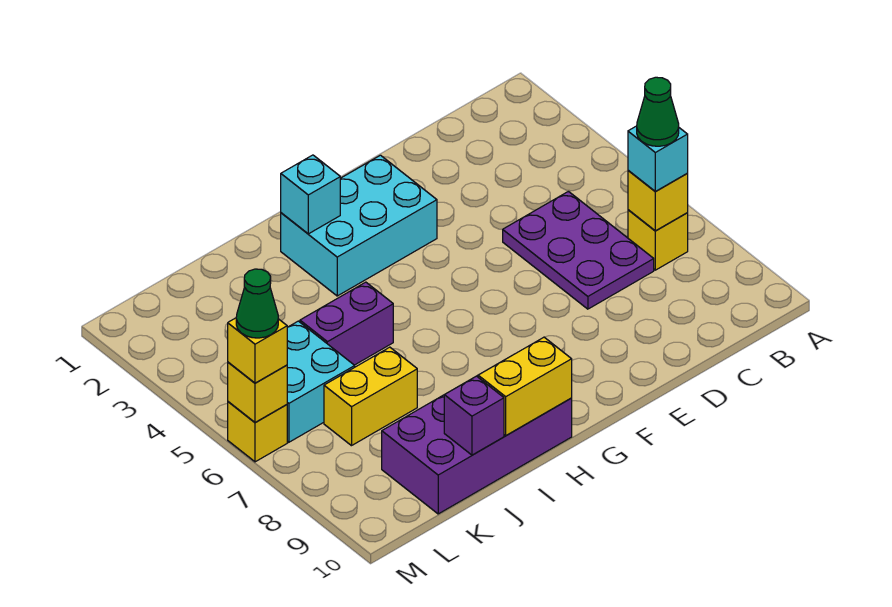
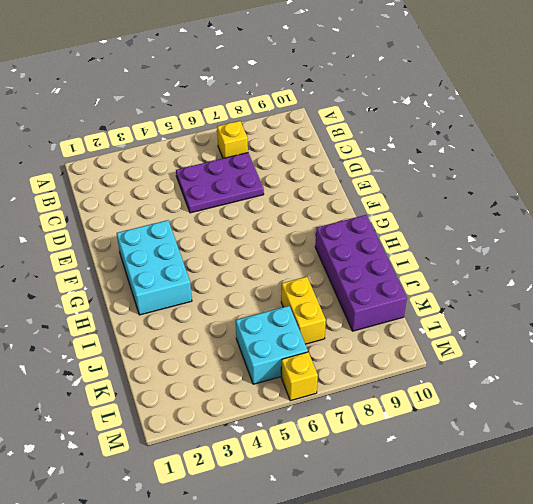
none -> purple 1x2 brick [300,282,393,365]
none -> yellow 1x1 brick [628,170,688,231]
none -> cyan 1x1 brick [281,155,340,234]

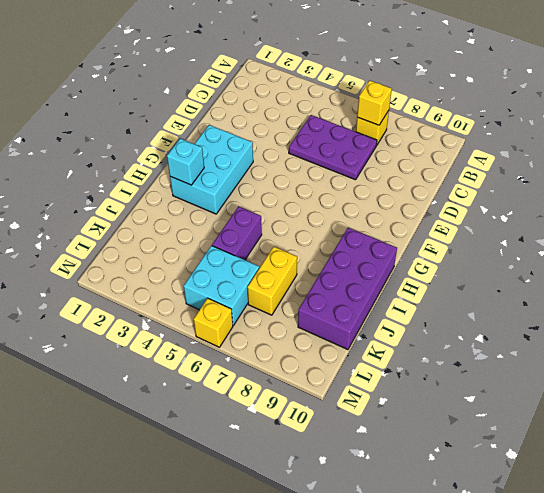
none -> yellow 1x2 brick [478,337,572,435]
none -> purple 1x1 brick [444,376,504,455]
none -> yellow 1x1 brick [228,362,287,423]

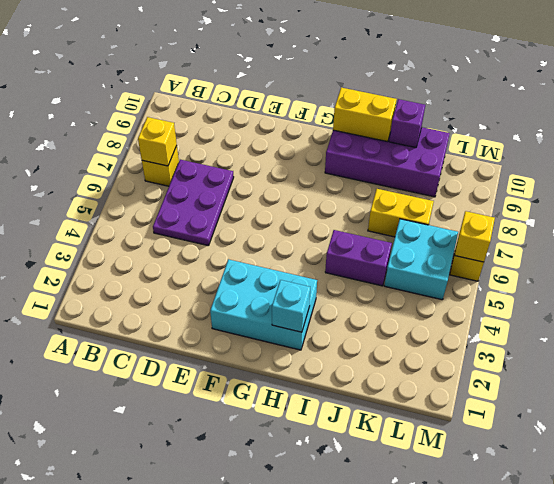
none -> cyan 1x1 brick [628,126,688,191]
none -> yellow 1x1 brick [228,318,287,383]
none -> green 1x1 cone [637,77,679,146]

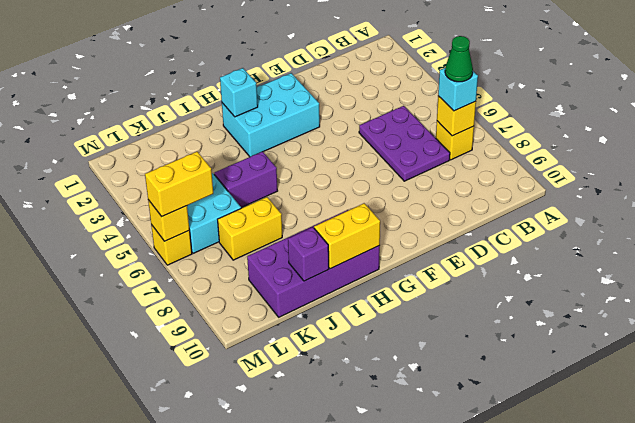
yellow 1x2 brick [145,152,213,216] -> yellow 1x1 brick [228,318,287,383]
none -> green 1x1 cone [236,269,278,338]

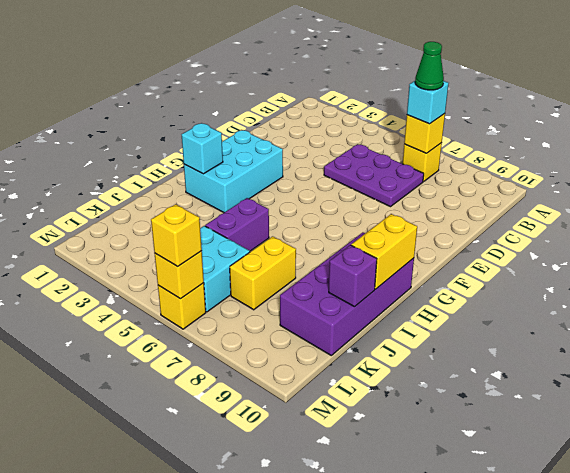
none -> green 1x1 cone [236,269,278,338]

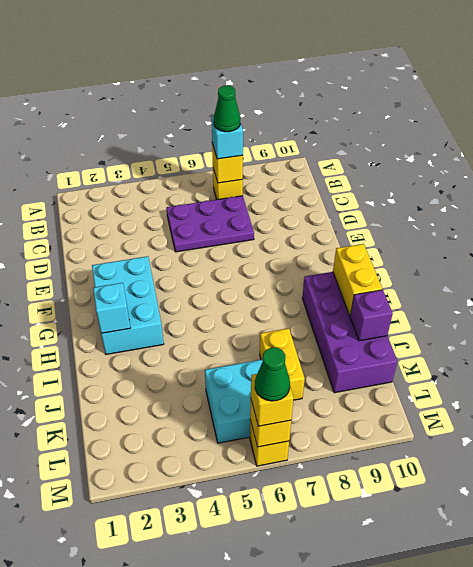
none -> purple 1x2 brick [300,282,393,365]

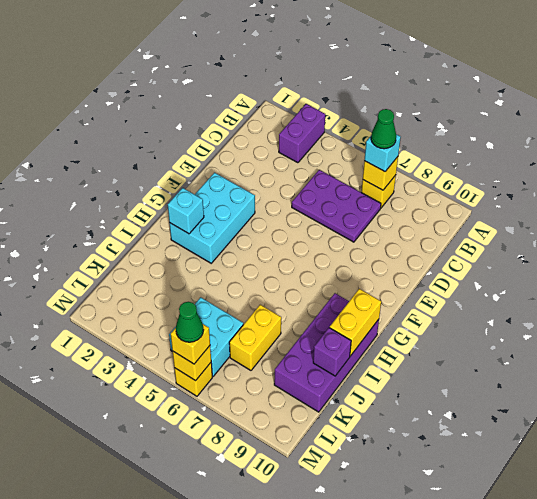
purple 1x2 brick [279,104,325,163] -> purple 1x2 brick moved to [300,282,393,365]

